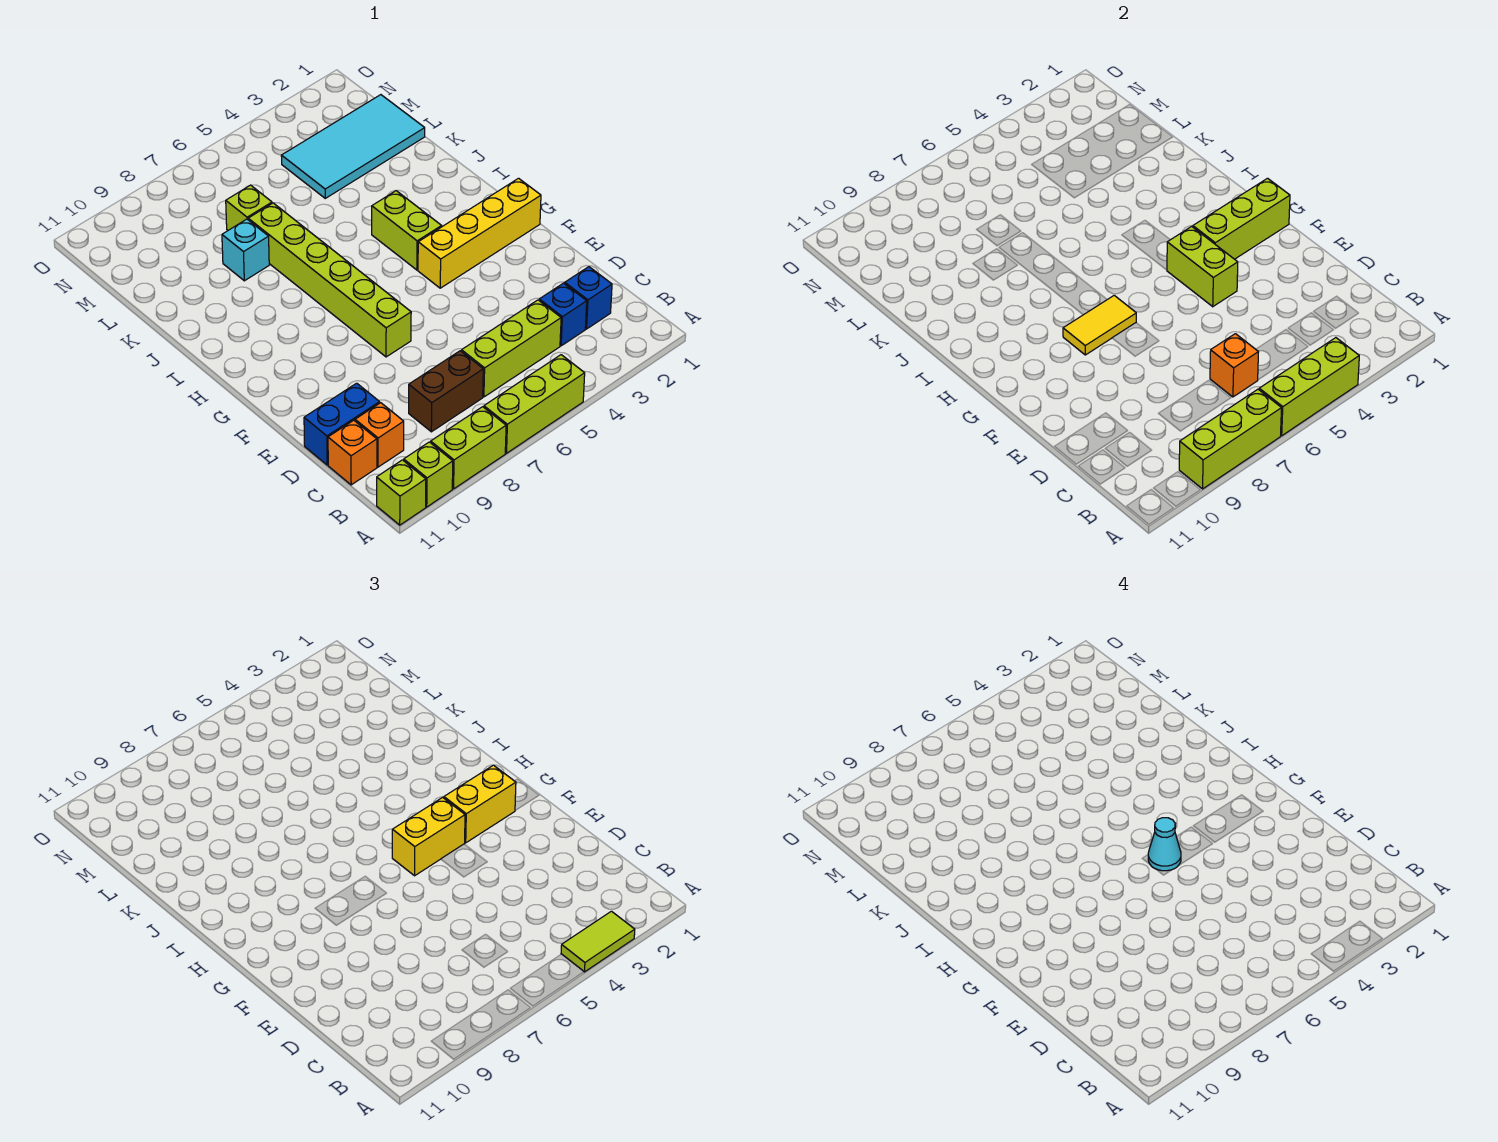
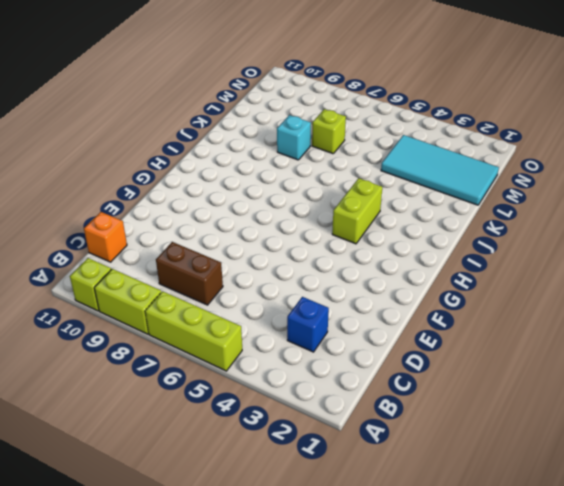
none -> lime 1x1 brick [377,460,426,525]
none -> blue 1x1 brick [565,267,612,329]
none -> lime 1x3 brick [462,300,561,397]

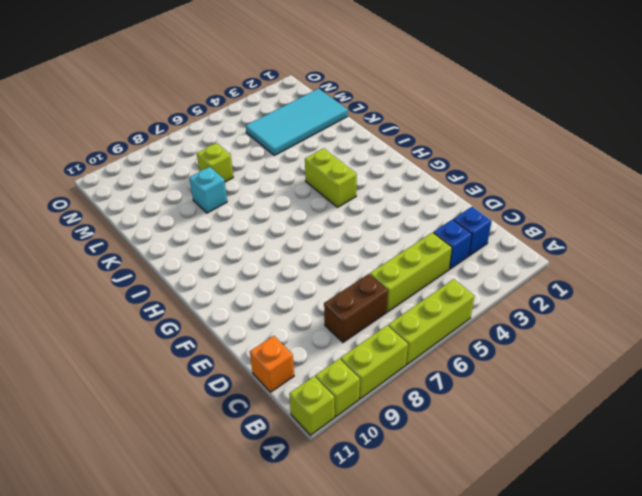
none -> orange 1x1 brick [355,403,404,467]
none -> blue 1x2 brick [304,383,380,465]
none -> lime 1x6 brick [248,203,411,357]

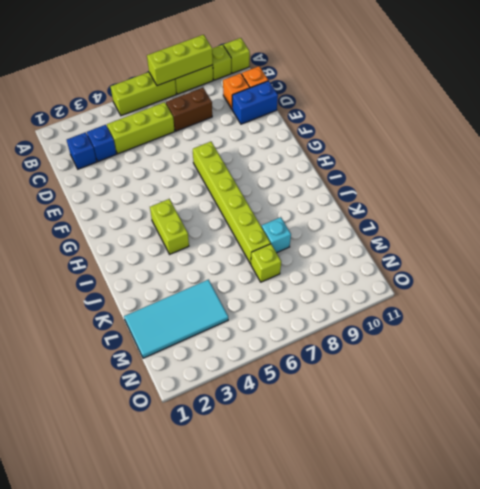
none -> yellow 1x4 brick [418,178,541,288]
none -> lime 1x3 brick [1259,338,1359,436]
none -> orange 1x1 brick [1210,334,1258,397]

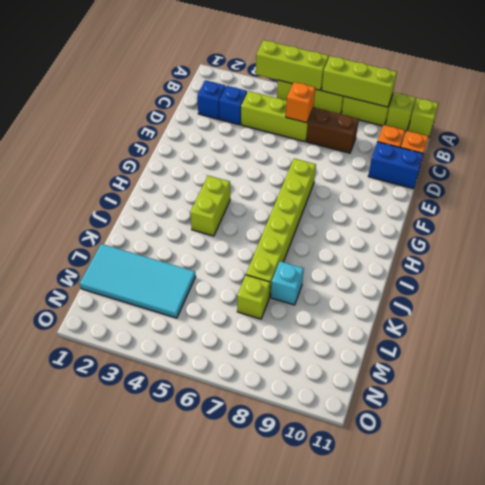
none -> yellow 1x4 brick [418,178,541,288]
none -> lime 1x2 brick [1167,226,1238,307]
none -> lime 1x3 brick [1193,178,1290,259]

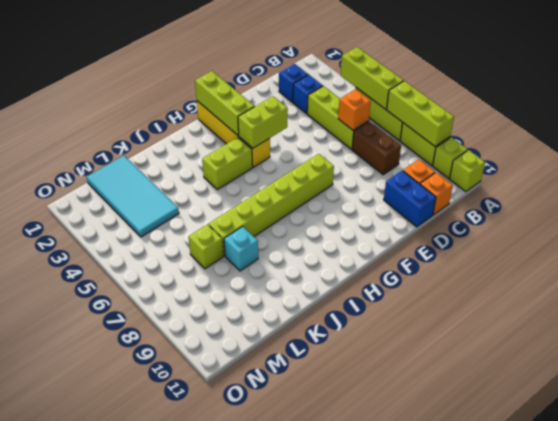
none -> yellow 1x2 tile [1063,295,1136,355]
none -> lime 1x2 tile [561,911,635,972]
none -> yellow 1x2 brick [444,765,516,843]

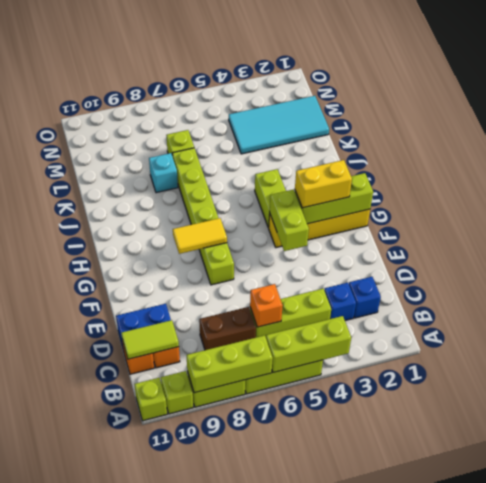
lime 1x2 tile [121,320,179,359] -> lime 1x2 tile moved to [561,911,635,972]
none -> yellow 1x2 brick [392,797,465,876]
none -> cyan 1x1 cone [1148,818,1181,871]

